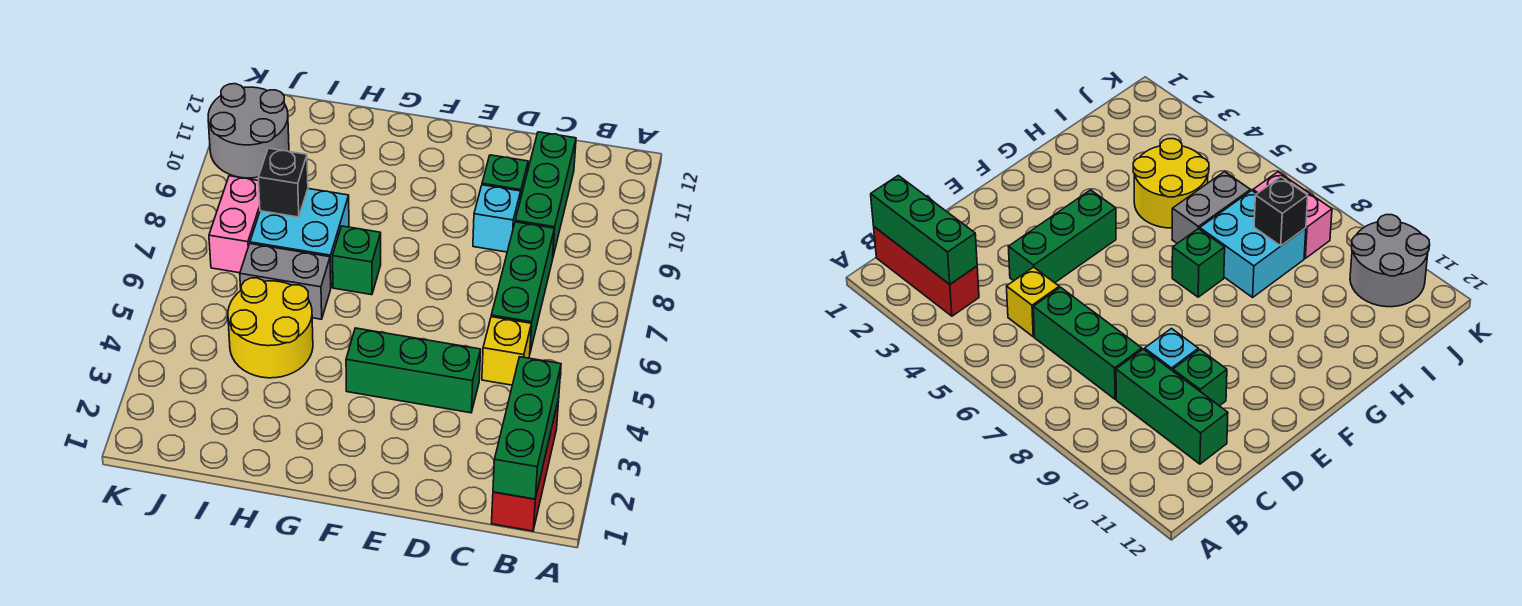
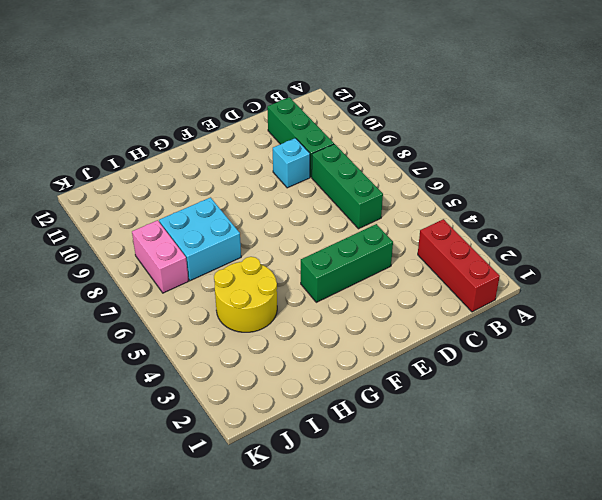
none -> yellow 1x1 brick [482,317,531,385]
none -> green 1x1 brick [482,155,528,200]
none -> green 1x1 brick [333,226,381,295]

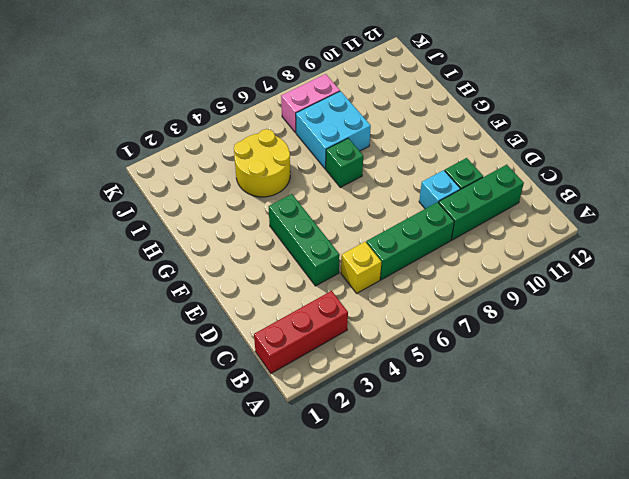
none -> grey 1x2 brick [240,244,331,319]
none -> grey 2x2 round brick [208,84,289,178]
none -> green 1x3 brick [493,357,561,499]

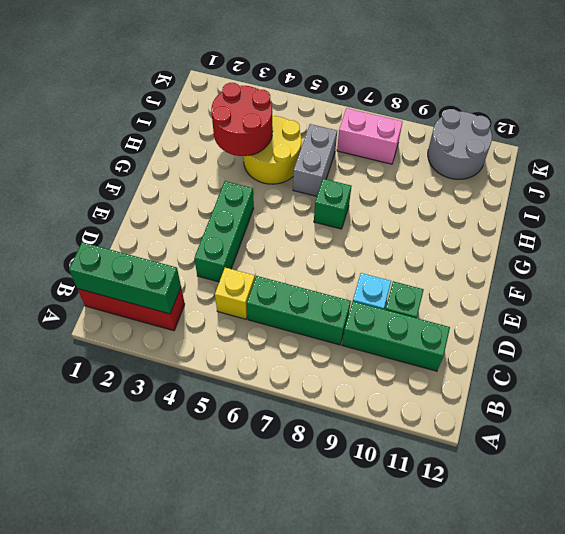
red 2x2 round brick [211,83,273,156] -> none
none -> cyan 2x2 brick [250,189,349,287]
none -> black 1x1 brick [258,148,308,217]

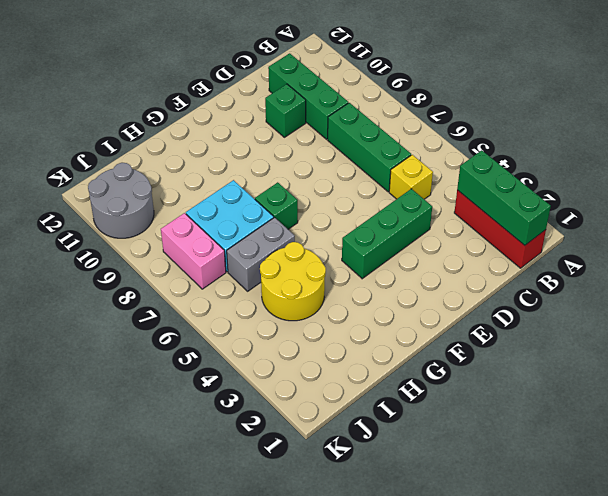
none -> cyan 1x1 brick [473,185,521,252]
none -> black 1x1 brick [258,148,308,217]

